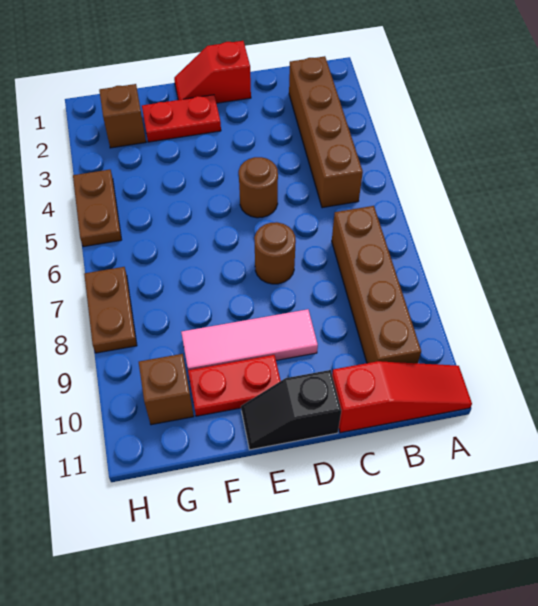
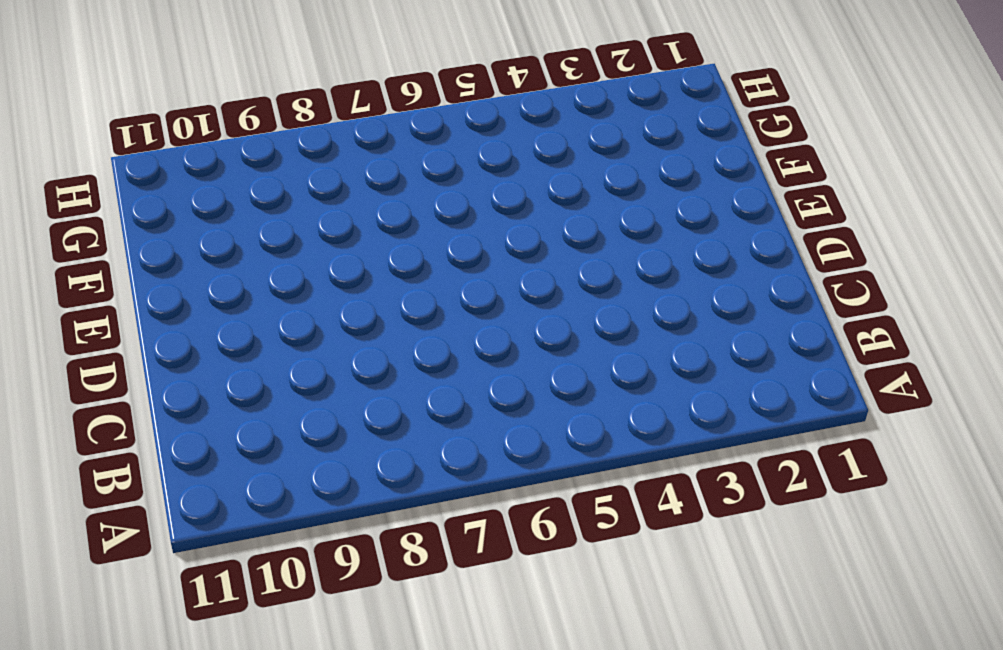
none -> red 1x3 slope [332,361,472,433]
none -> brown 1x4 brick [289,56,363,208]
none -> brown 1x4 brick [332,206,421,363]

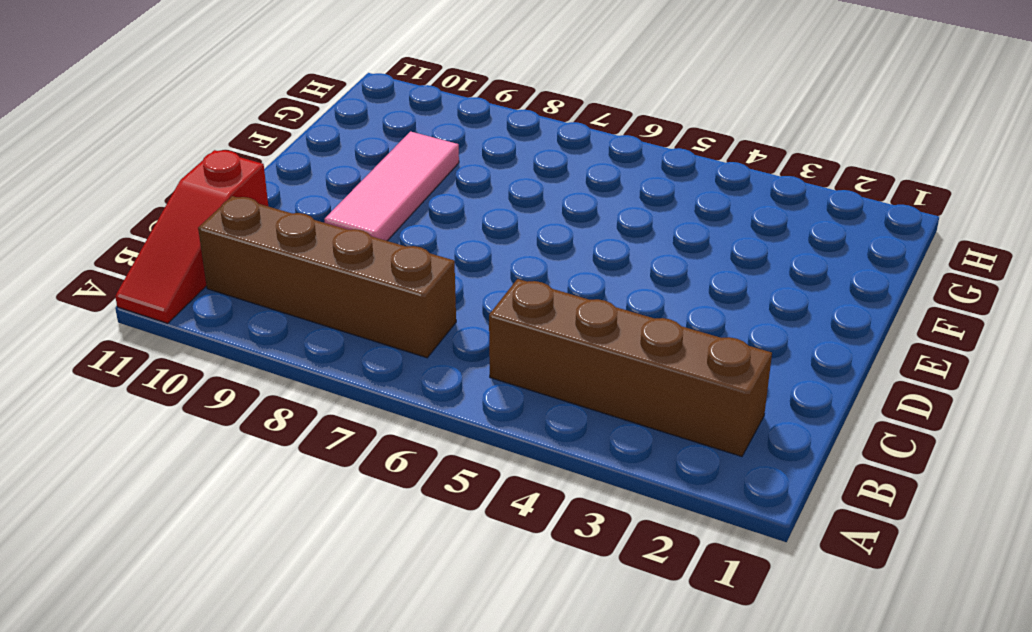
none -> red 1x2 slope [174,41,251,103]
none -> brown 1x1 round brick [239,157,278,218]
none -> brown 1x1 round brick [254,222,296,284]

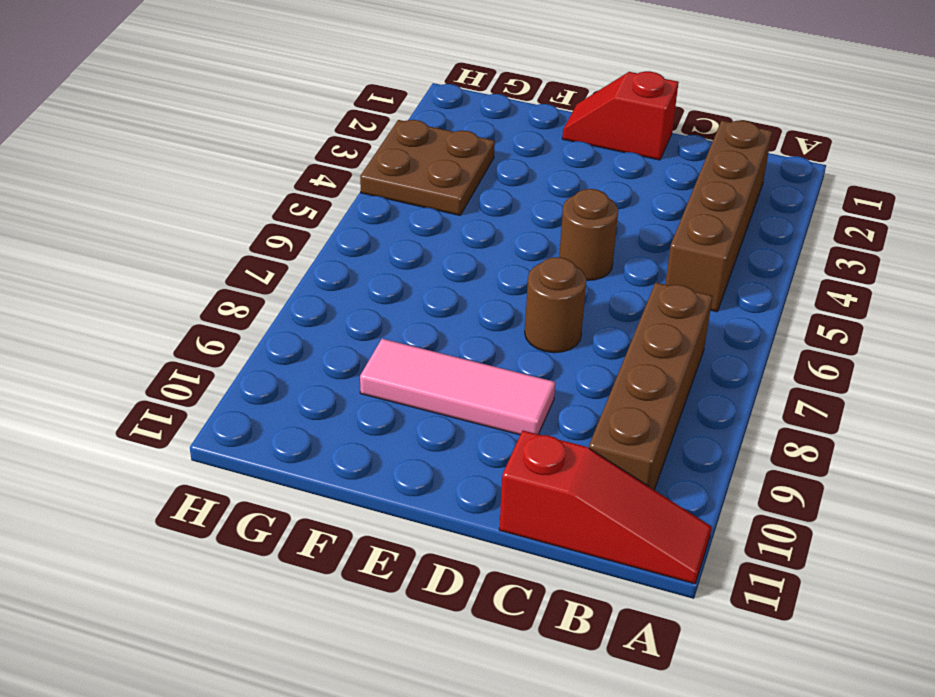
brown 2x2 plate [360,120,495,215] -> brown 1x2 plate [73,170,122,247]
none -> black 1x2 slope [241,370,341,450]
none -> red 1x2 plate [142,95,221,142]
none -> red 1x2 plate [188,355,281,416]

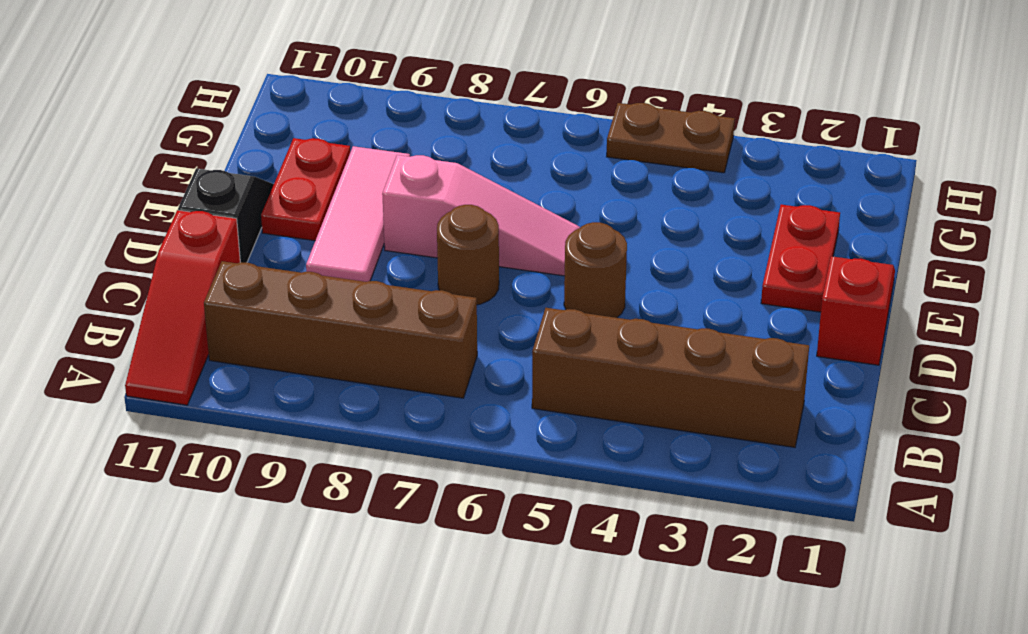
pink 1x3 slope [382,155,580,276] -> none
none -> brown 1x1 brick [99,84,146,148]
none -> brown 1x1 brick [139,354,194,425]
none -> brown 1x2 plate [84,267,137,353]

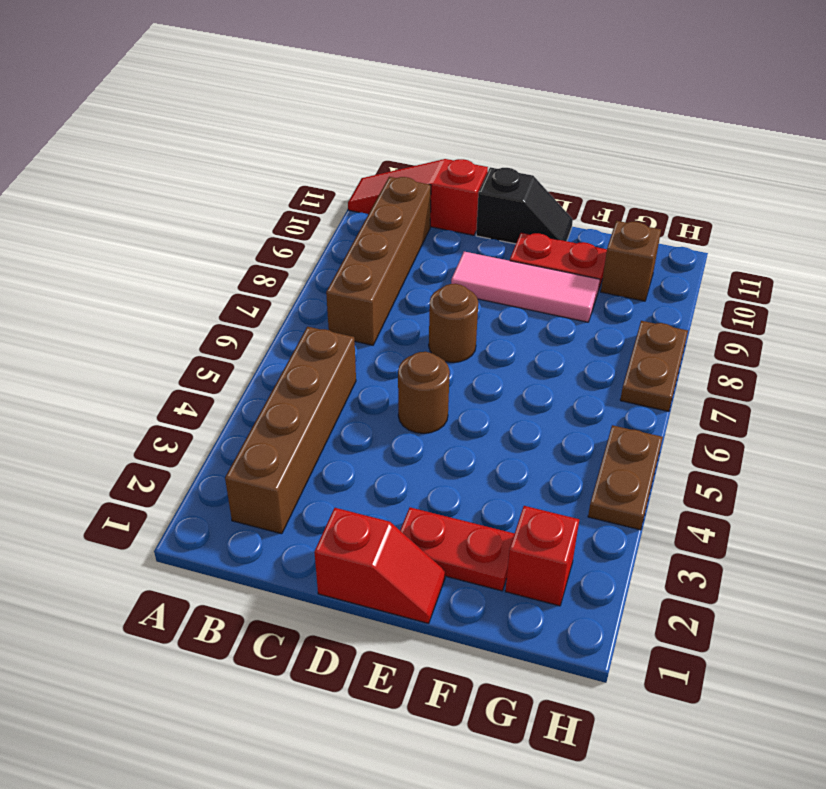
red 1x1 brick [505,506,579,606] -> brown 1x1 brick [99,84,146,148]

